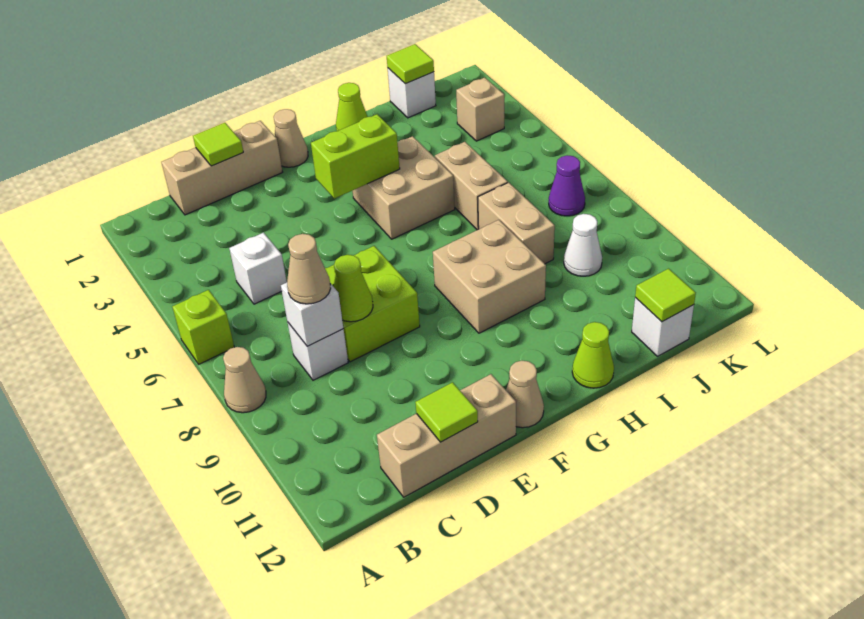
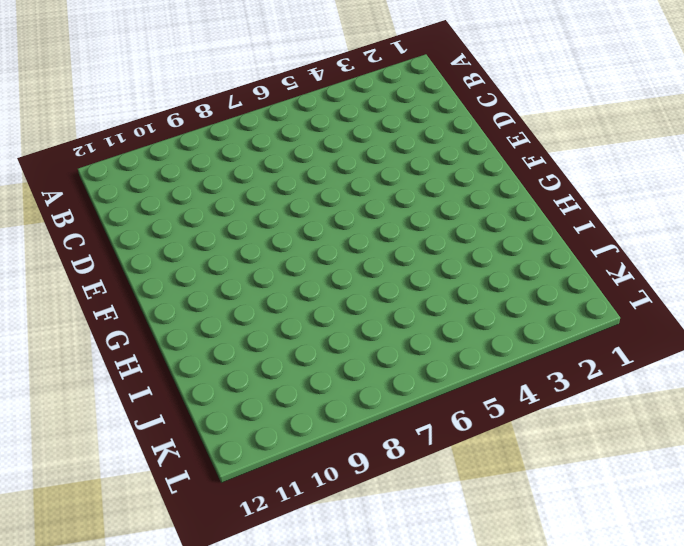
none -> lime 1x1 brick [172,290,234,364]
none -> tan 1x1 cone [223,347,266,413]
none -> tan 1x3 brick [161,121,282,215]

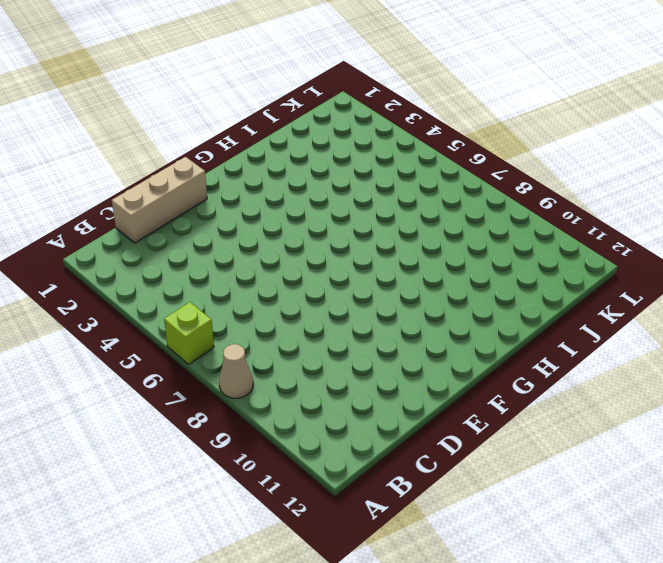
none -> white 1x1 brick [229,233,287,304]
none -> white 1x1 brick [288,323,348,380]
none -> tan 1x3 brick [377,374,516,497]

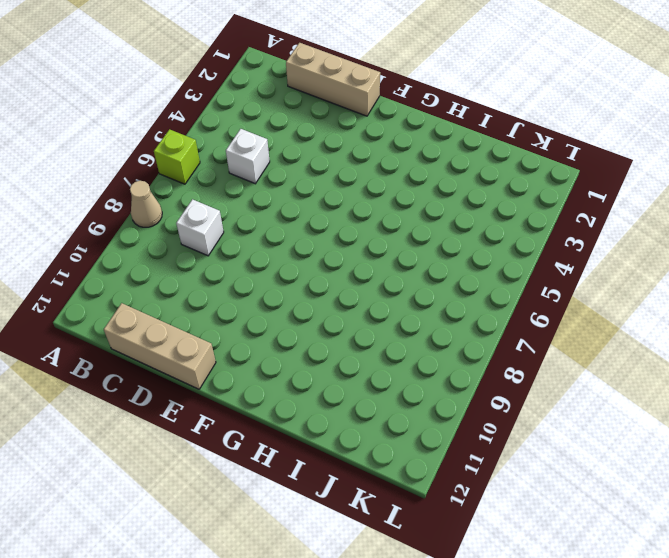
none -> lime 2x2 brick [325,246,420,362]
none -> tan 1x1 cone [274,109,308,167]
none -> tan 1x1 cone [506,361,544,428]

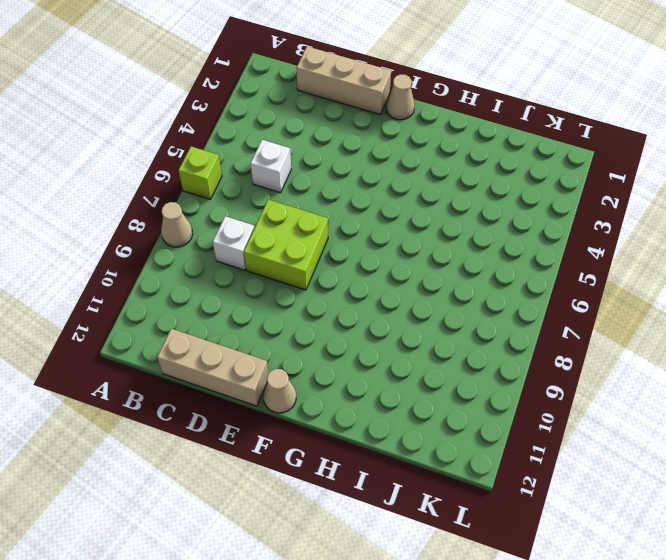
none -> tan 2x2 brick [353,136,455,239]
none -> tan 2x2 brick [433,220,546,333]
none -> lime 1x1 cone [336,83,368,131]

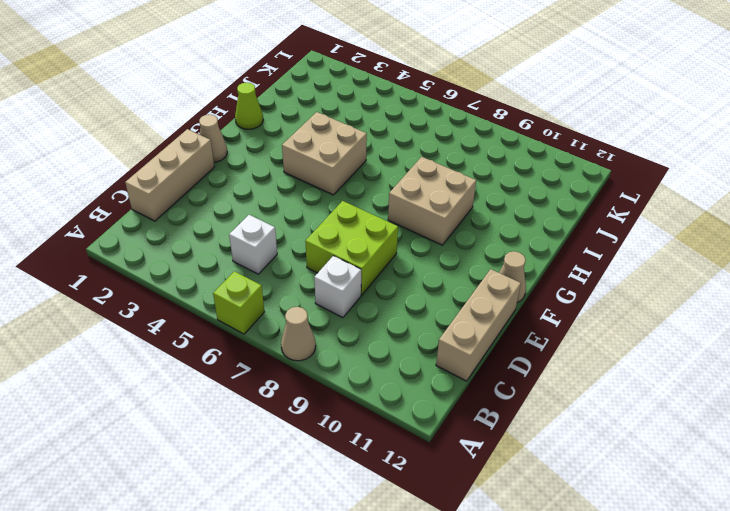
none -> lime 1x1 cone [572,322,614,388]
none -> tan 1x2 brick [435,142,508,230]
none -> tan 1x2 brick [478,182,555,264]

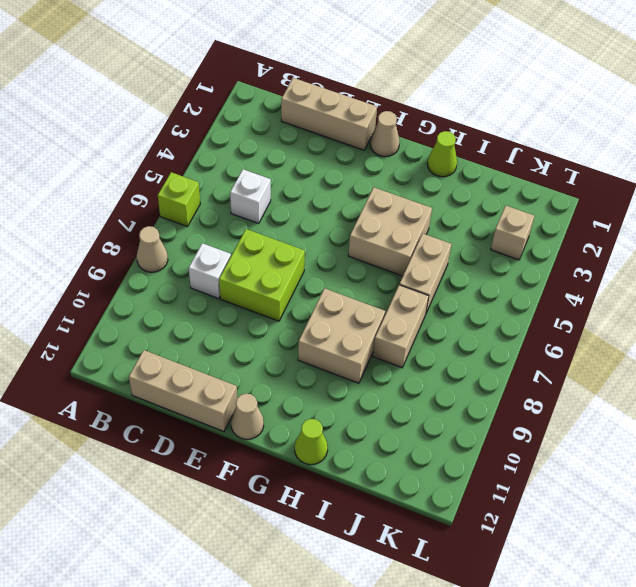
none -> white 1x1 brick [388,68,436,118]
none -> white 1x1 cone [564,214,602,276]
none -> white 1x1 brick [632,297,694,356]

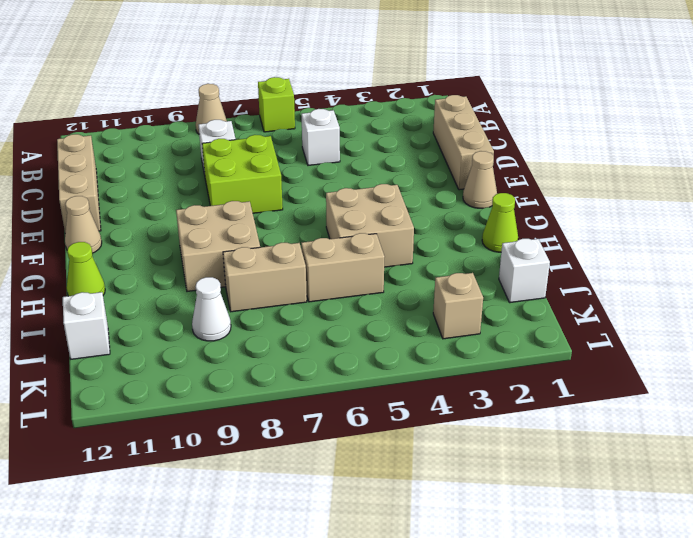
none -> purple 1x1 cone [549,155,585,216]
none -> white 1x1 brick [281,283,343,346]
none -> lime 1x1 tile [193,123,243,166]

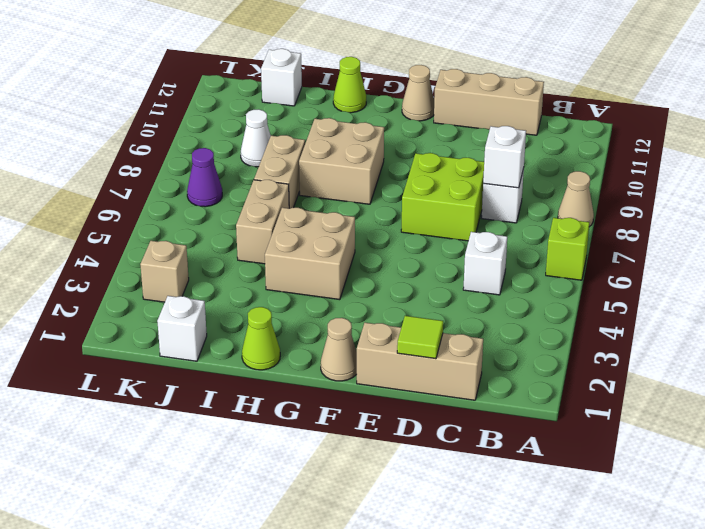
none -> lime 1x1 cone [334,255,373,322]
none -> lime 1x1 tile [415,382,478,442]
none -> lime 1x2 brick [311,114,400,198]

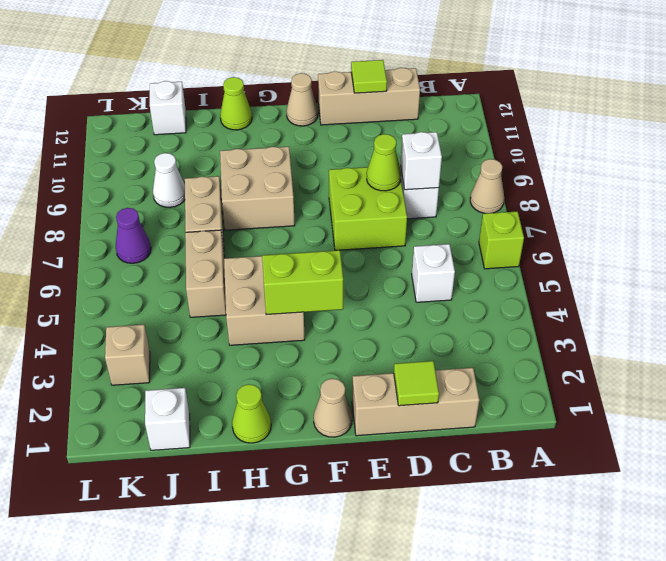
none -> lime 1x1 tile [387,44,434,84]
none -> lime 1x1 tile [635,269,696,322]
none -> tan 1x1 cone [287,234,331,304]

